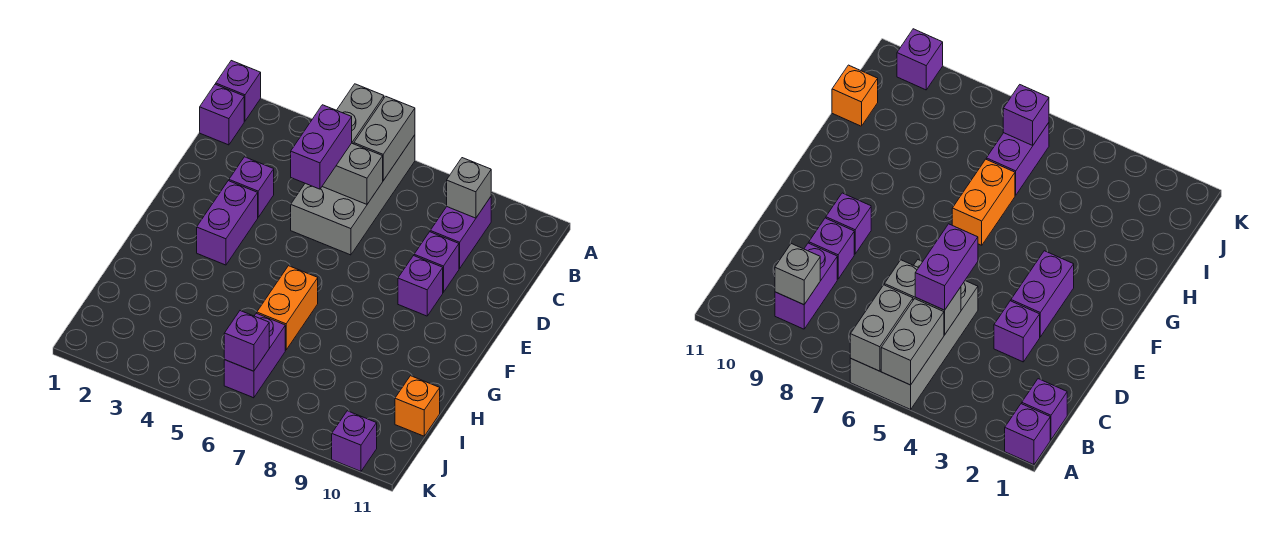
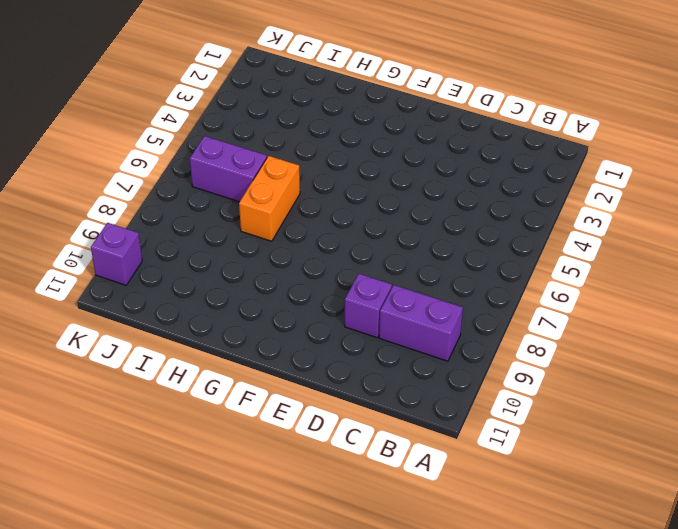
orange 1x2 brick [239,156,300,241] -> orange 1x2 brick turned to [257,266,318,350]
none -> purple 1x1 brick [216,61,261,121]
none -> grey 2x4 brick [291,135,415,255]
none -> purple 1x1 brick [200,84,244,145]

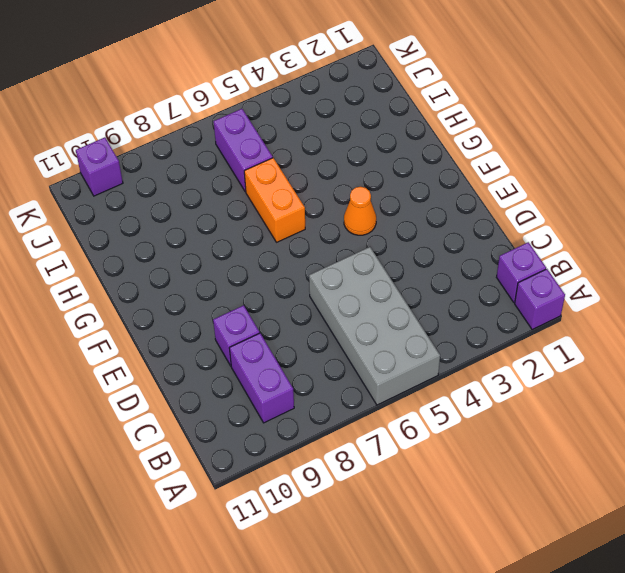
orange 1x1 cone [344,187,376,235] -> none
none -> purple 1x1 brick [229,157,274,217]
none -> purple 1x2 brick [197,181,258,265]
none -> purple 1x1 brick [398,256,443,316]

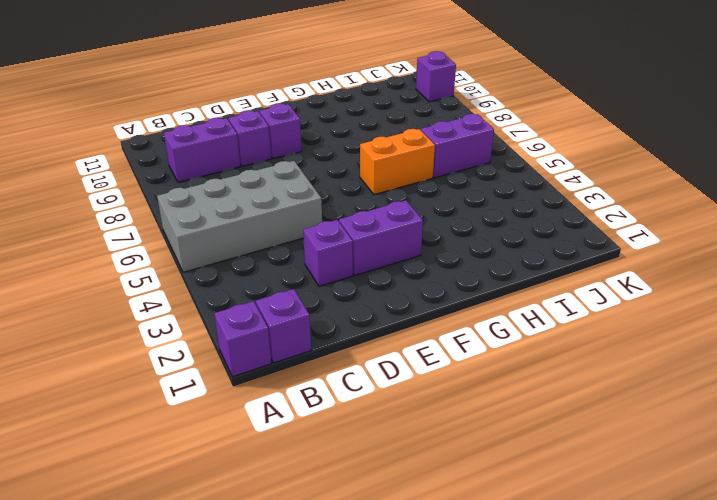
none -> orange 1x1 brick [395,376,440,436]
none -> grey 1x2 brick [337,84,384,144]
none -> grey 1x2 brick [354,96,415,180]

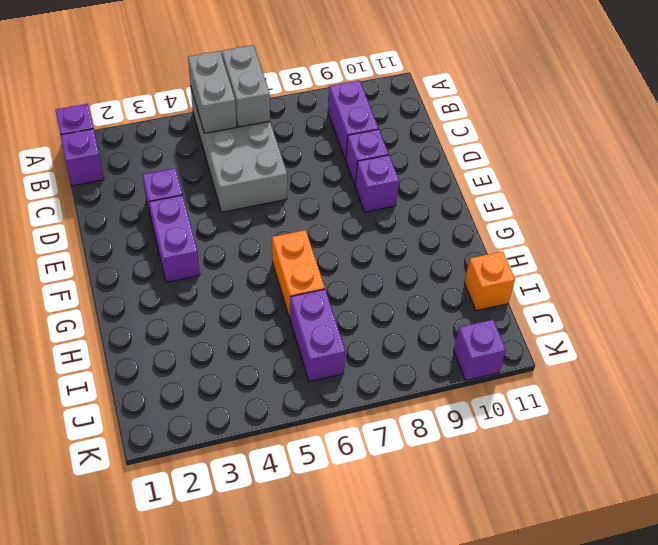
none -> grey 1x1 brick [447,158,491,218]
none -> grey 1x2 brick [322,143,383,204]
none -> purple 1x1 brick [224,311,269,371]

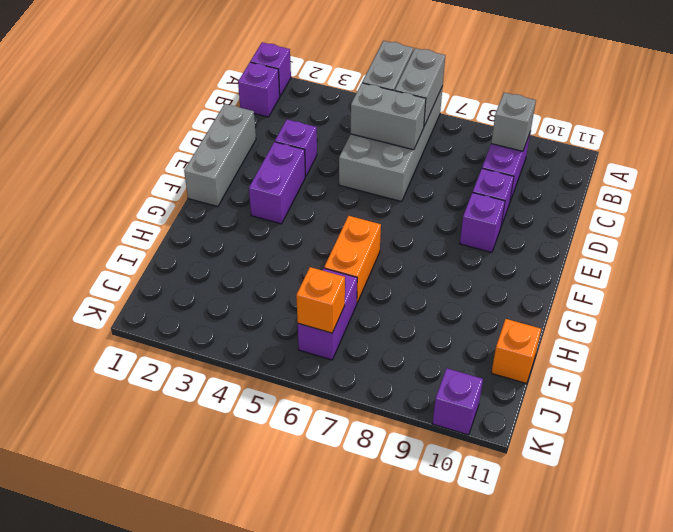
grey 1x3 brick [184,104,256,207] -> none
orange 1x1 brick [296,267,345,333] -> purple 1x1 brick [224,311,269,371]
none -> purple 1x2 brick [291,105,352,189]

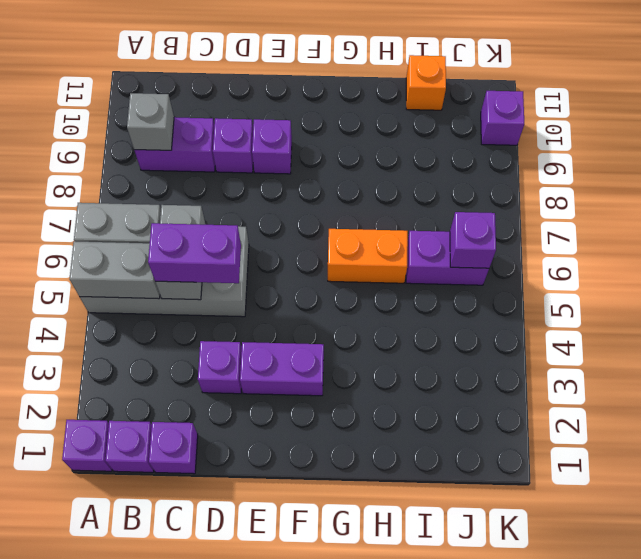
purple 1x1 brick [149,422,198,474] -> none

